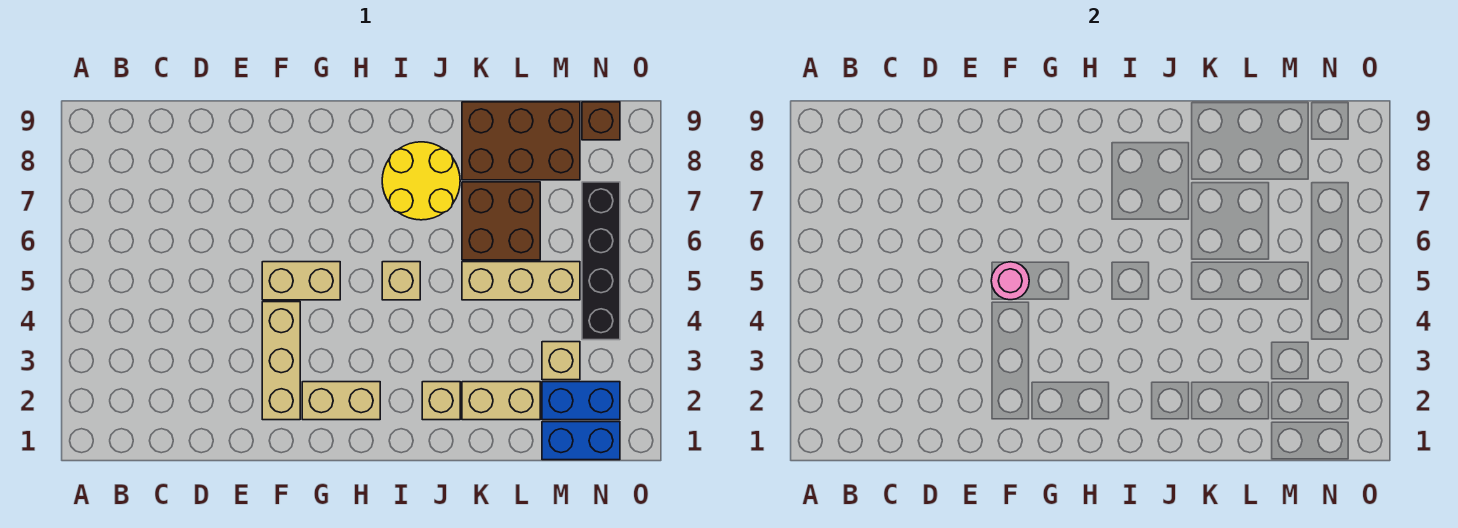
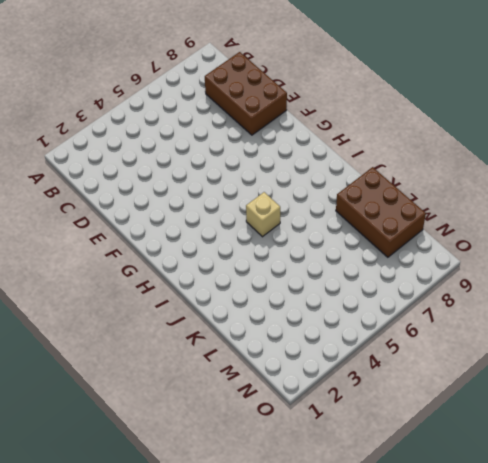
brown 2x3 brick [205,52,287,135] -> none
none -> tan 1x3 brick [262,302,300,420]
none -> tan 1x2 brick [262,262,340,300]
none -> tan 1x2 brick [302,382,380,420]

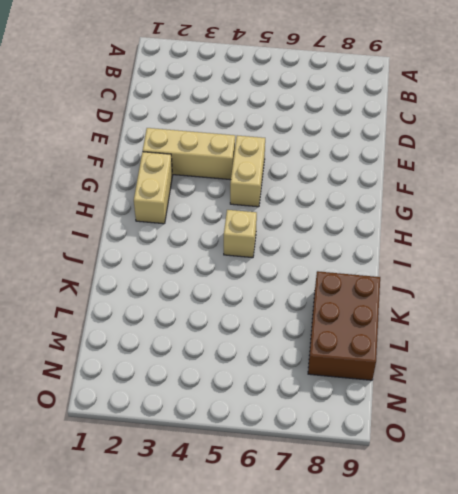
none -> yellow 2x2 round brick [382,142,460,220]
none -> tan 1x1 brick [422,382,460,420]
none -> tan 1x2 brick [462,382,540,420]

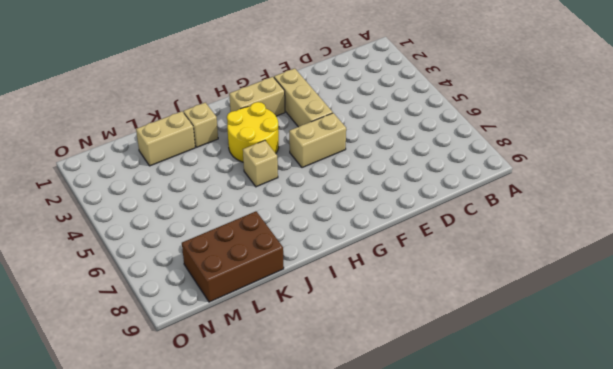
yellow 2x2 round brick [227,102,279,162] -> yellow 2x2 round brick moved to [382,142,460,220]
none -> tan 1x3 brick [462,262,580,300]
none -> brown 2x2 brick [462,182,540,260]
none -> blue 1x2 brick [542,422,620,460]

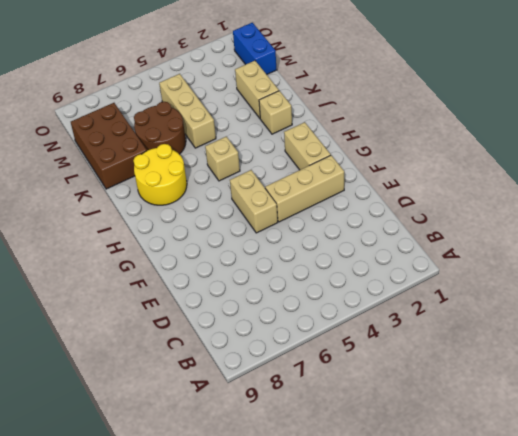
brown 2x2 round brick [134,102,186,154] -> brown 2x2 brick [462,182,540,260]
none -> blue 1x2 brick [542,382,620,420]
none -> tan 1x1 brick [542,342,580,380]
none -> black 1x4 brick [582,182,620,340]

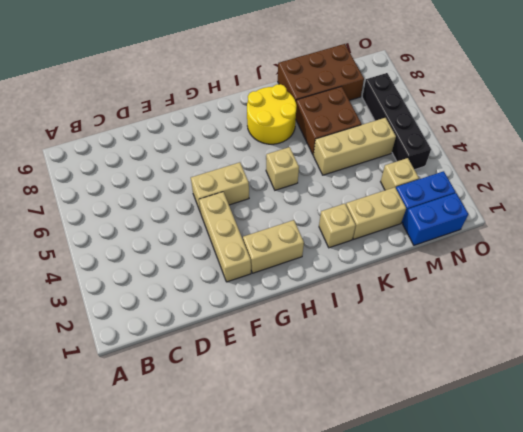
none -> brown 1x1 brick [582,102,620,140]
none -> pink 1x1 round brick [991,262,1029,300]

